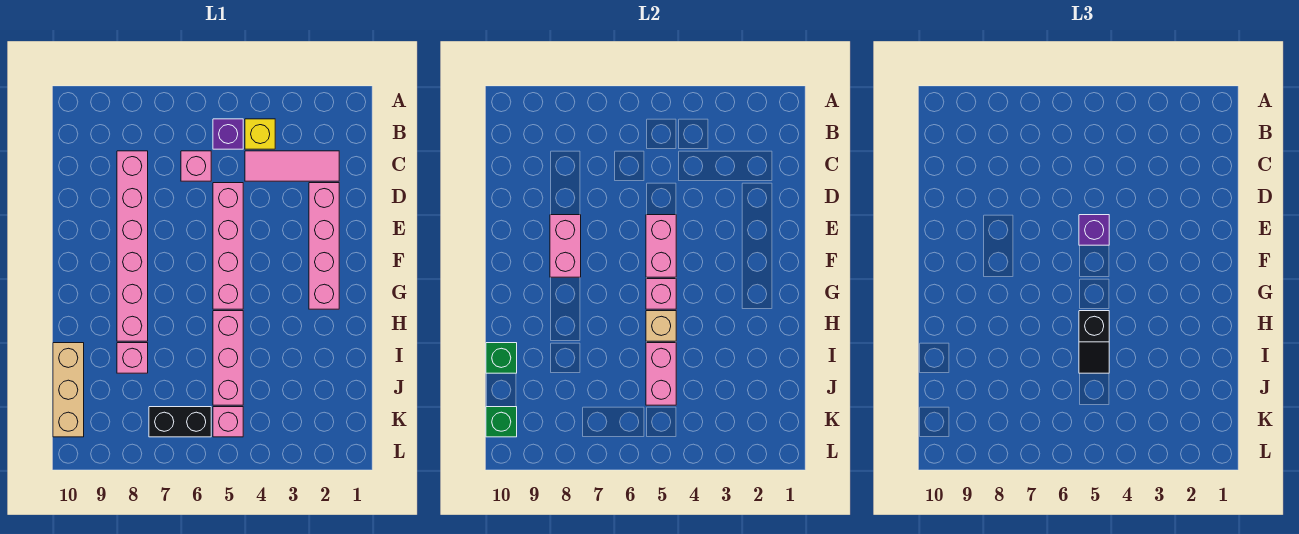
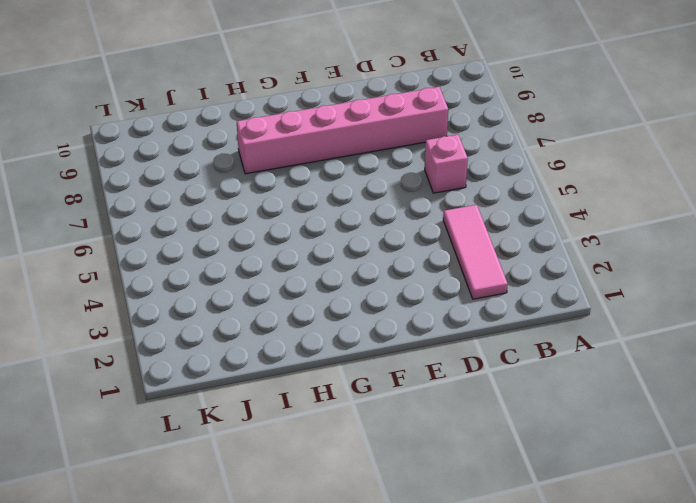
none -> yellow 1x1 brick [245,119,275,149]
none -> purple 1x1 brick [213,119,243,149]
none -> pink 1x4 brick [309,183,339,309]

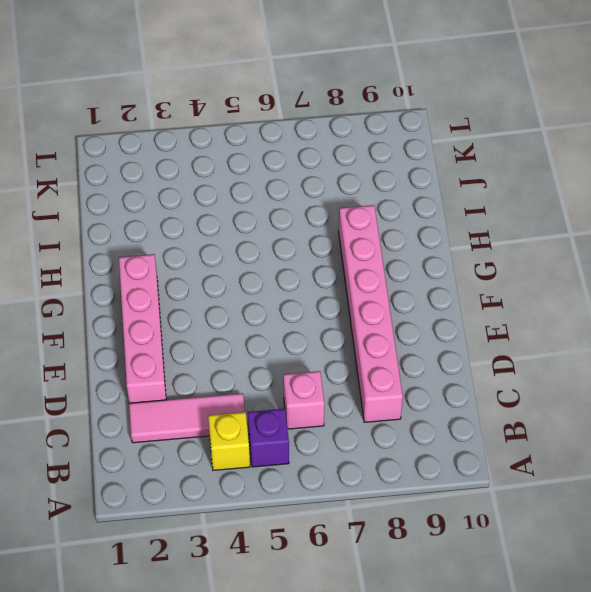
none -> pink 1x4 brick [213,183,243,309]
none -> pink 1x3 brick [213,311,243,405]
none -> pink 1x1 brick [117,343,148,373]

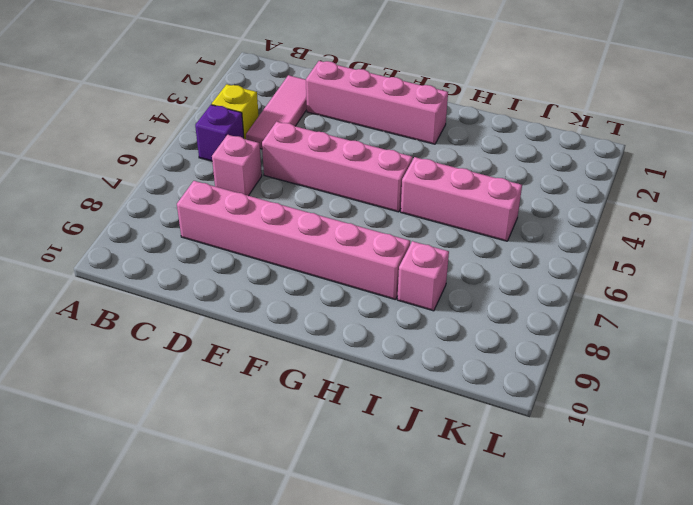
none -> tan 1x3 brick [53,343,84,437]
none -> pink 1x1 brick [213,407,243,437]
none -> black 1x2 brick [149,407,211,437]

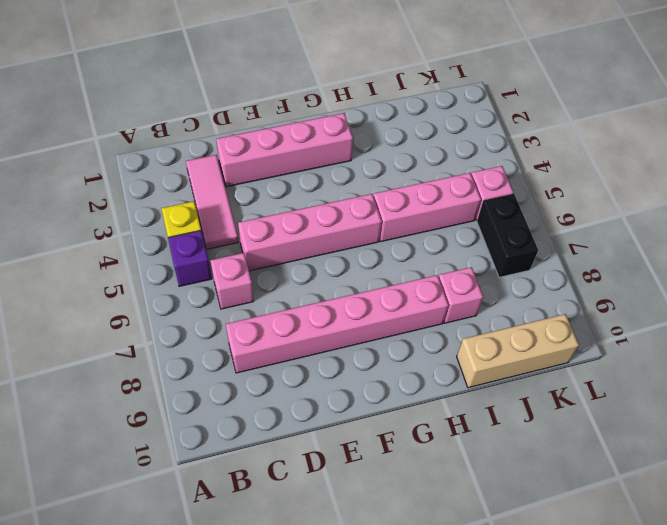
none -> pink 1x2 brick [646,215,676,277]
none -> pink 1x2 brick [550,215,581,277]
none -> pink 1x1 brick [646,279,676,309]

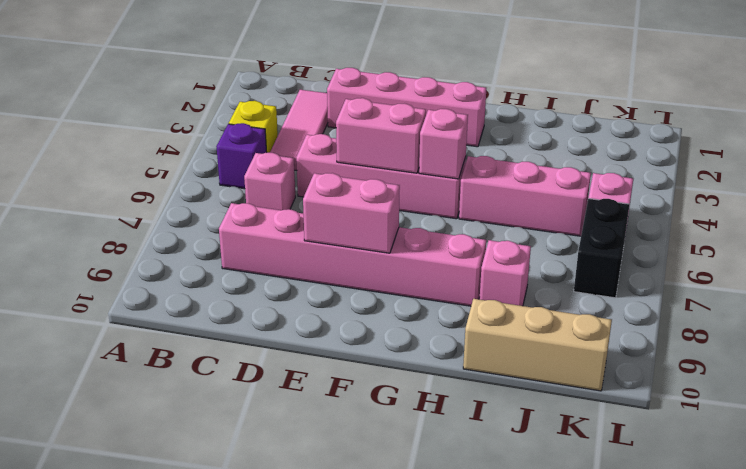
none -> tan 1x1 brick [646,311,676,341]
none -> pink 1x2 brick [646,343,676,405]
none -> green 1x1 brick [486,343,517,373]

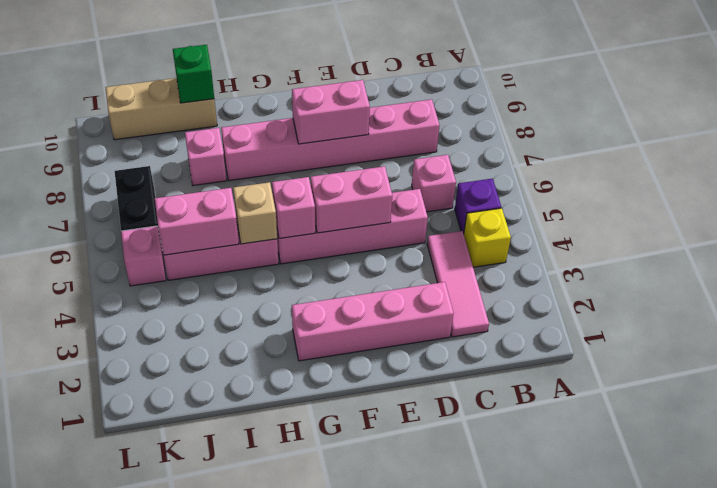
none -> green 1x1 brick [486,407,517,437]
none -> purple 1x1 brick [1079,215,1109,245]
none -> black 1x2 slope [1079,311,1109,373]

